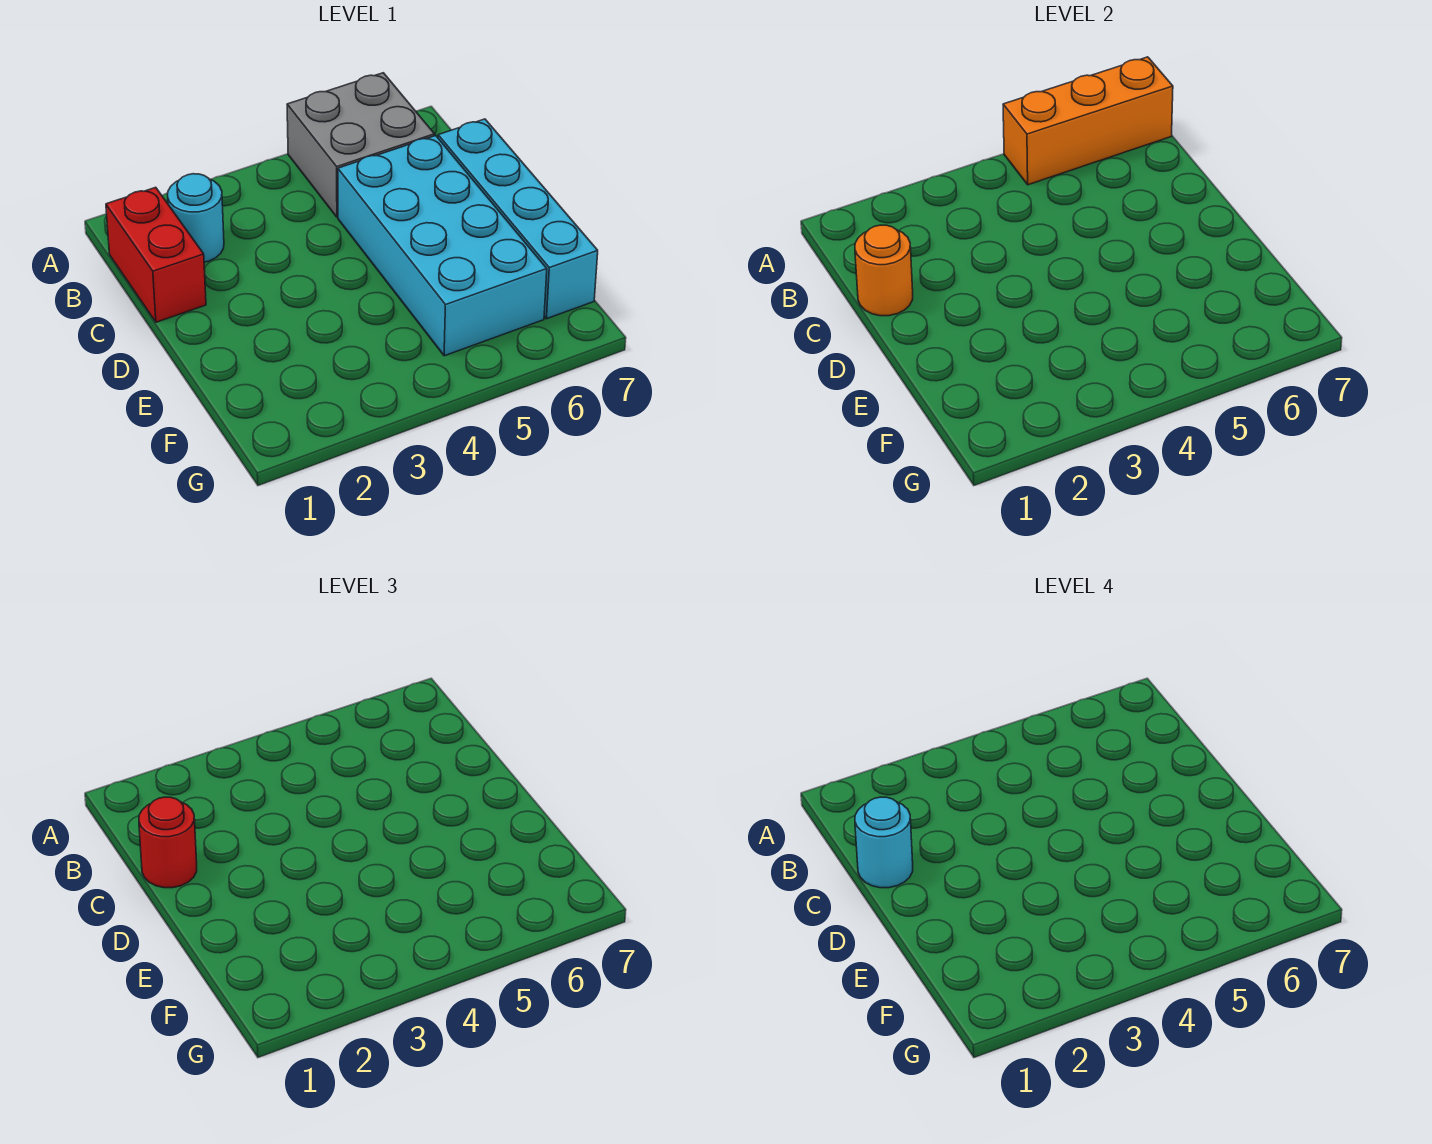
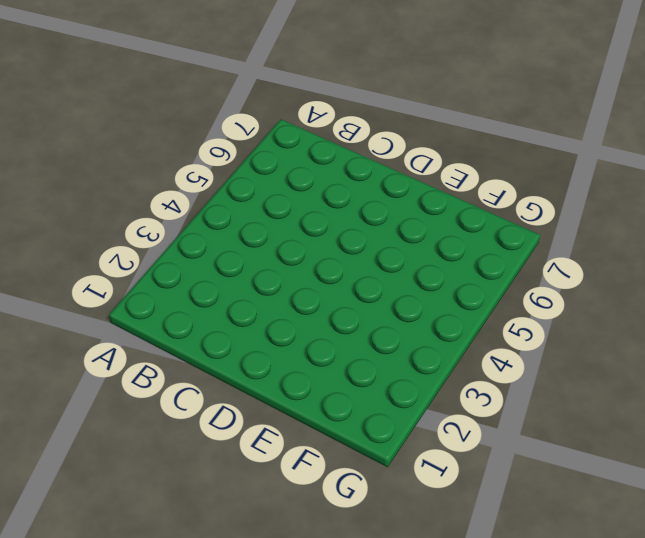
none -> grey 2x2 brick [287,73,435,217]
none -> red 1x2 brick [106,187,206,322]

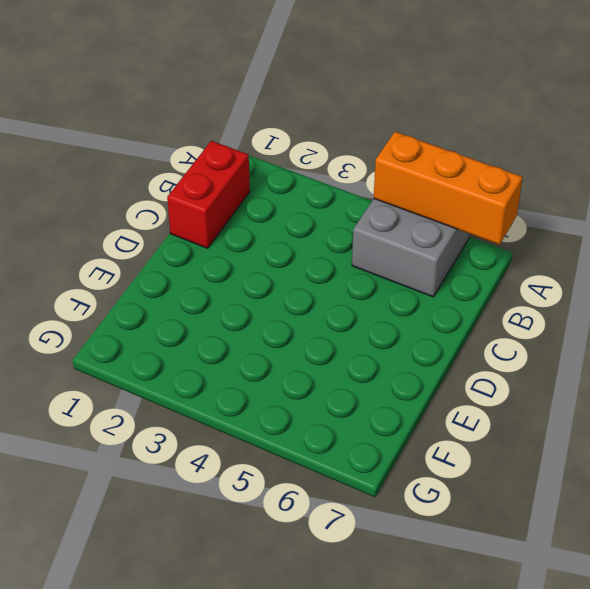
none -> cyan 1x1 round brick [168,174,224,262]
none -> cyan 2x4 brick [338,136,547,356]

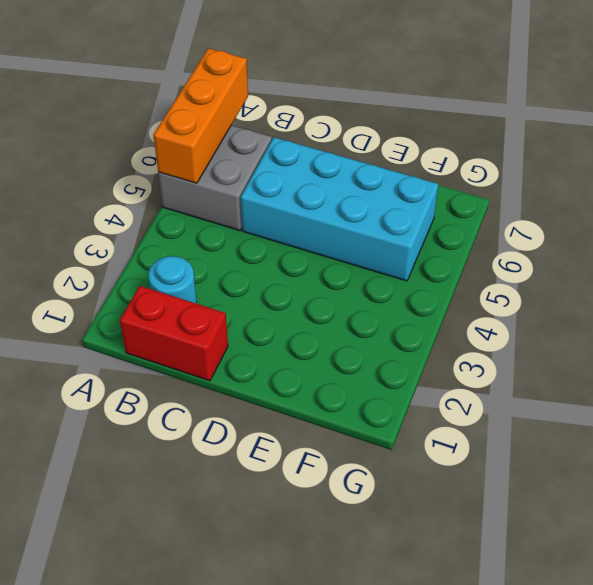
none -> cyan 1x4 brick [438,119,598,319]
none -> orange 1x1 round brick [855,225,913,316]

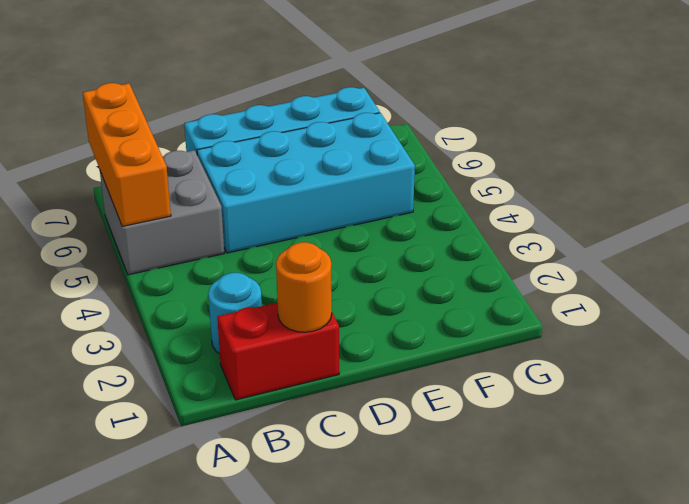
none -> red 1x1 round brick [139,797,197,888]
none -> cyan 1x1 round brick [855,797,913,888]

